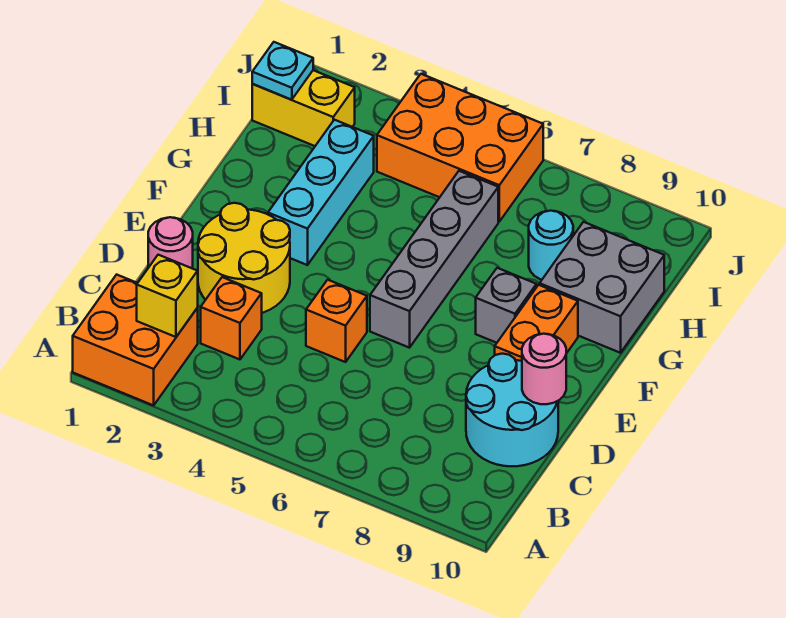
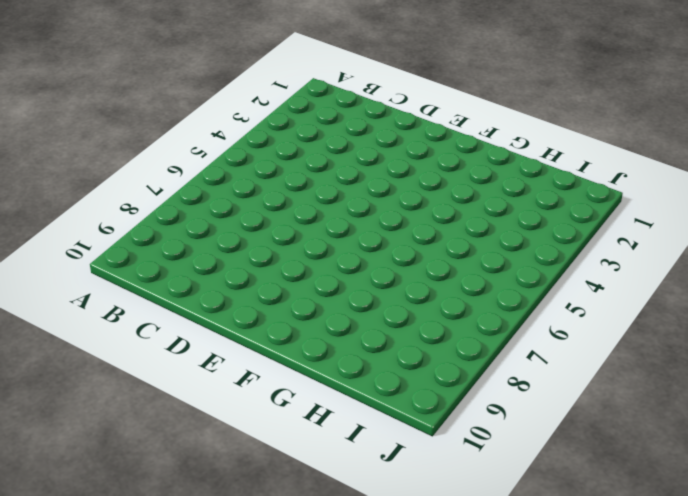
none -> orange 2x2 brick [73,275,198,405]
none -> orange 1x1 brick [201,277,262,359]
none -> cyan 2x2 round brick [466,354,558,466]

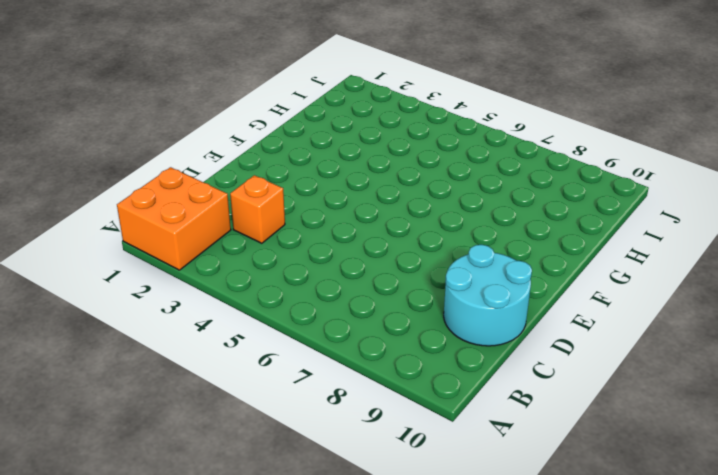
none -> pink 1x1 round brick [148,217,193,269]
none -> yellow 2x2 round brick [198,203,290,313]
none -> orange 1x1 brick [306,280,367,362]

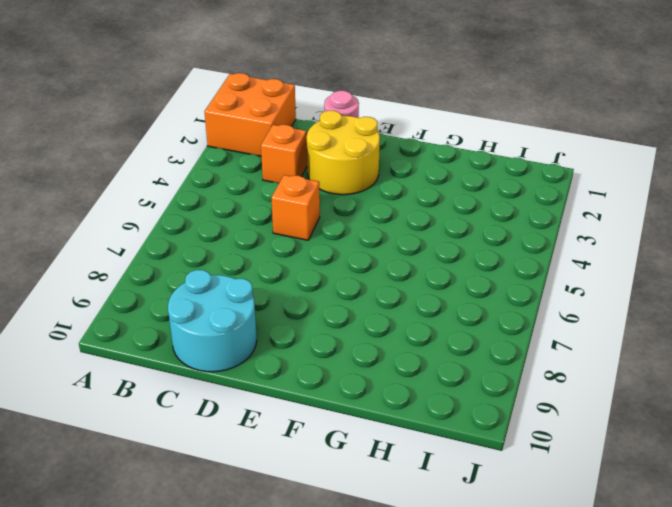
none -> grey 1x4 brick [370,171,498,348]
none -> orange 1x2 brick [495,285,578,361]
none -> cyan 1x3 brick [268,120,374,265]

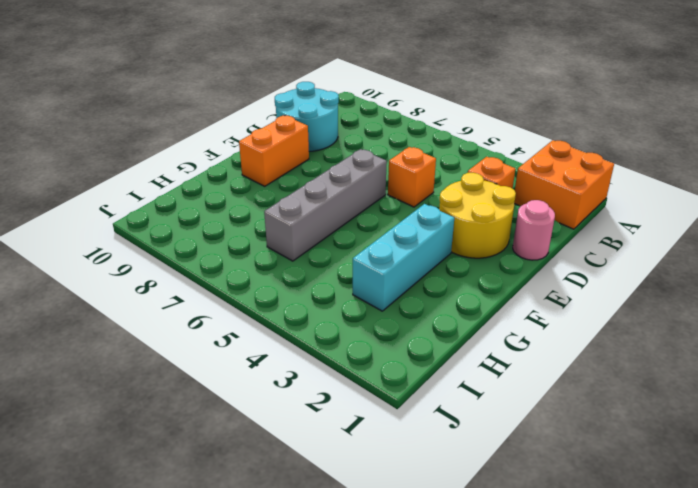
none -> grey 1x1 brick [476,268,536,343]
none -> grey 2x2 brick [540,222,664,353]
none -> cyan 1x1 round brick [529,211,573,280]

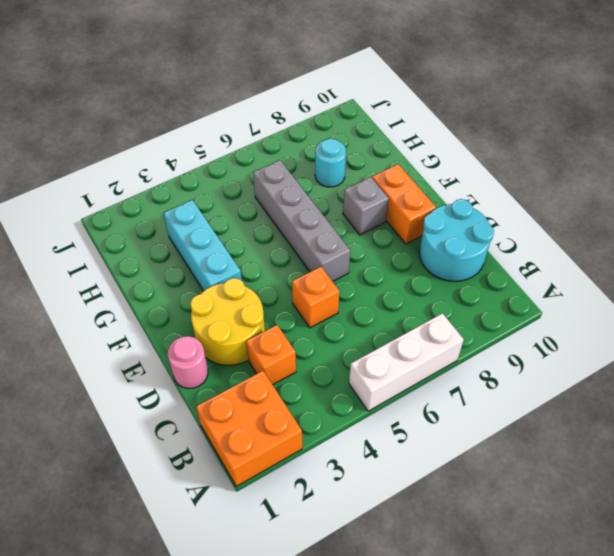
white 1x3 brick [349,313,464,411] -> none
none -> grey 2x2 brick [540,222,664,353]
none -> yellow 1x2 brick [252,70,355,146]
none -> orange 2x3 brick [377,74,543,222]

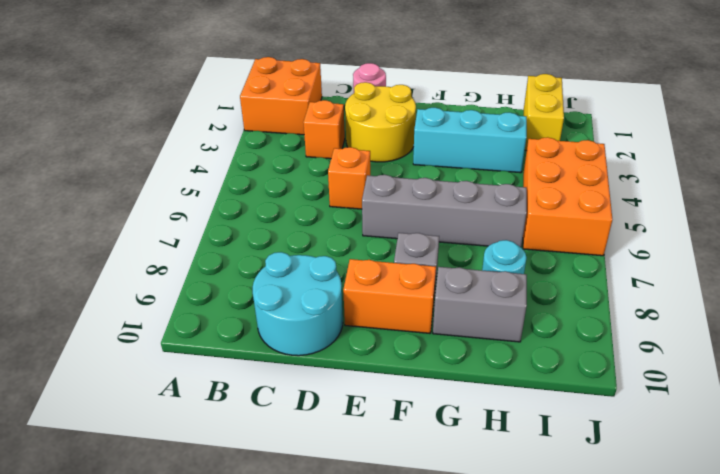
grey 1x2 brick [433,267,527,342] -> grey 2x2 brick [540,222,664,353]
none -> yellow 1x1 brick [137,255,198,337]
none -> pink 1x1 round brick [522,334,566,404]
none -> cyan 1x1 plate [252,42,313,100]

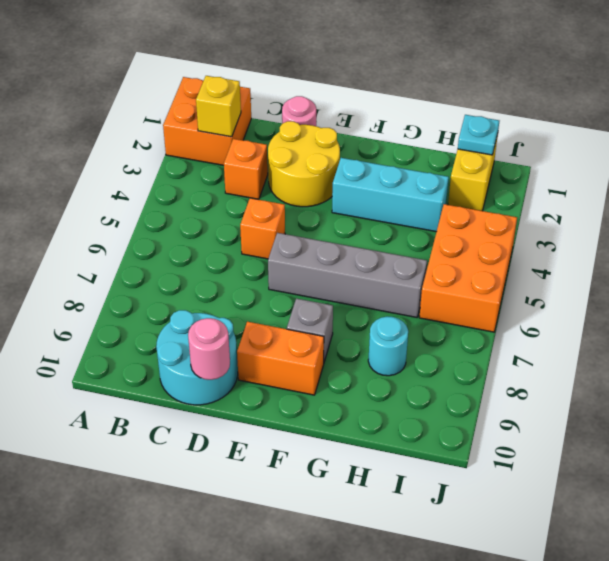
none -> grey 2x2 brick [540,222,664,353]

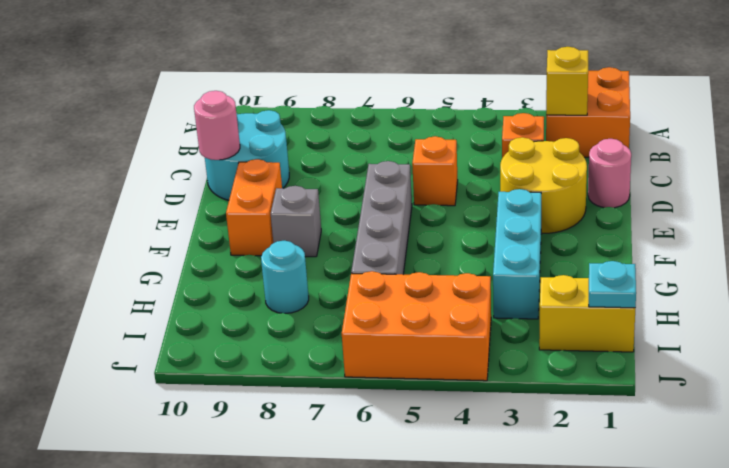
none -> grey 2x2 brick [540,222,664,353]

